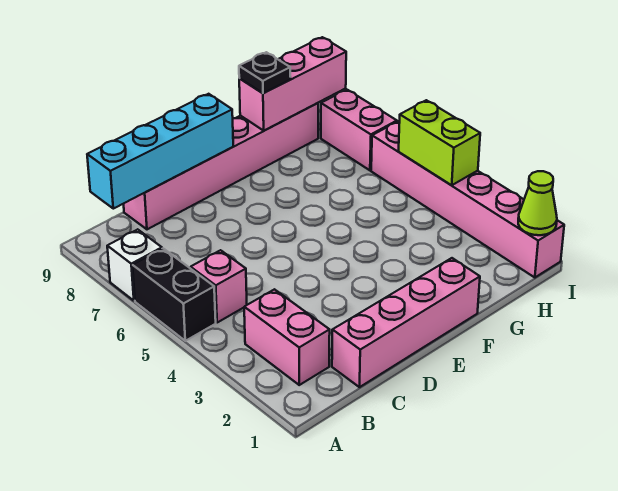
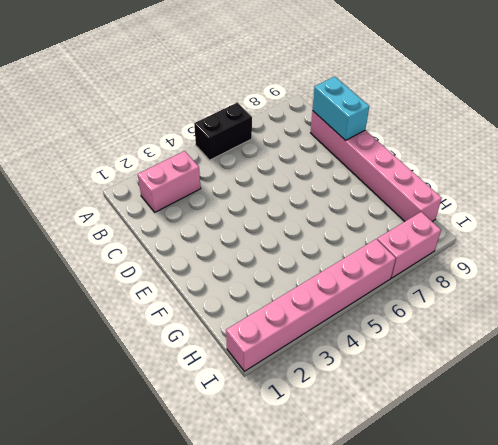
cyan 1x2 brick [312,76,369,141] -> cyan 1x4 brick [87,94,233,209]
none -> white 1x1 brick [107,229,162,301]
none -> pink 1x1 brick [191,250,247,323]
none -> pink 1x4 brick [332,258,480,387]

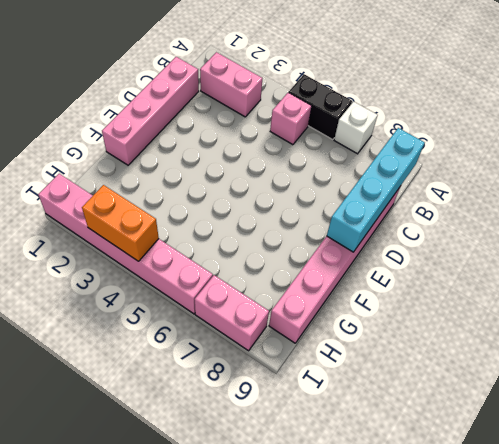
orange 1x2 brick [82,185,159,261] -> lime 1x2 brick [399,100,480,185]
none -> pink 1x3 brick [239,37,346,131]
none -> lime 1x1 cone [518,171,557,235]
none -> black 1x1 plate [239,52,290,93]

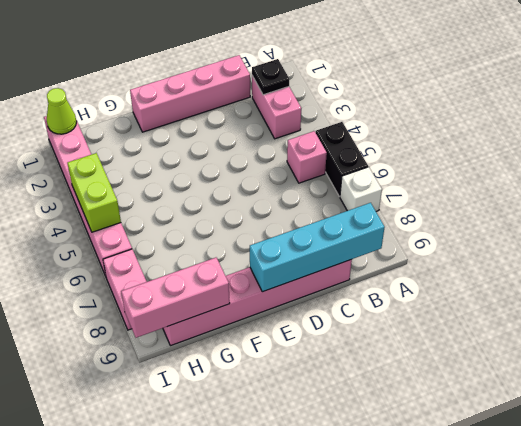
black 1x1 plate [252,59,289,95] -> black 1x1 plate moved to [239,52,290,93]

